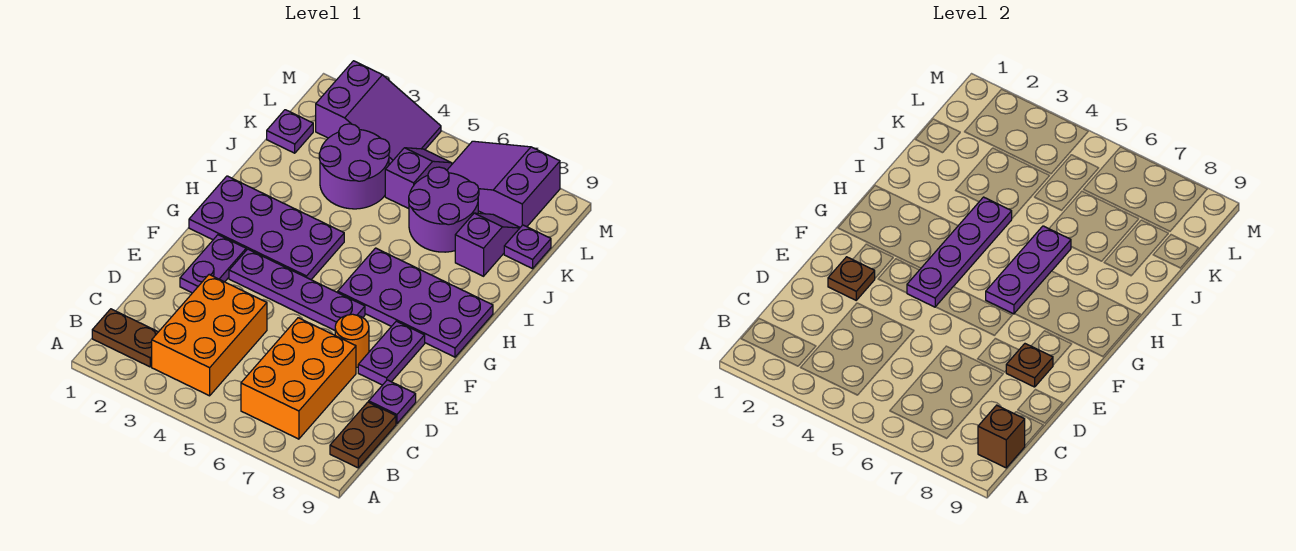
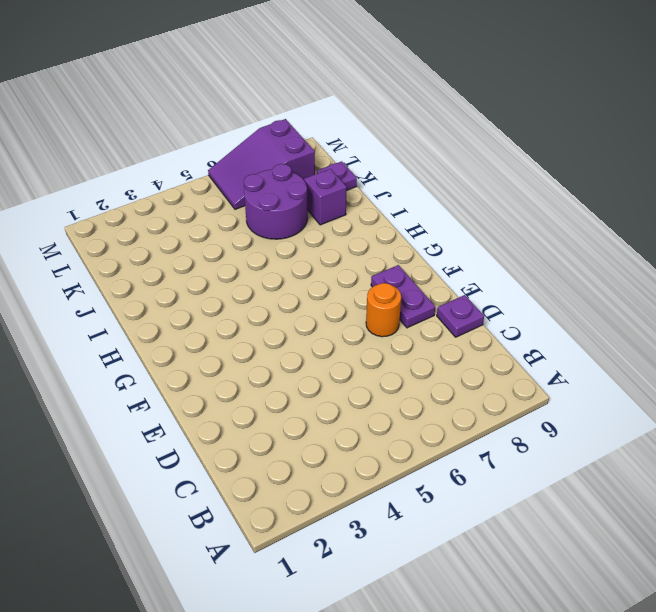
none -> brown 1x2 plate [92,309,158,367]
none -> orange 2x3 brick [152,275,267,396]
none -> orange 2x3 brick [241,318,356,439]

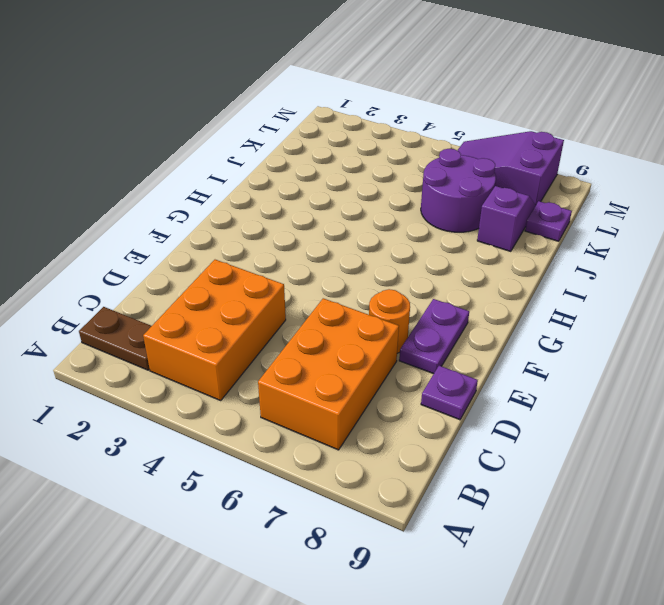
none -> brown 1x2 plate [330,402,396,468]
none -> purple 1x2 plate [180,235,246,293]
none -> purple 1x4 plate [229,249,365,330]

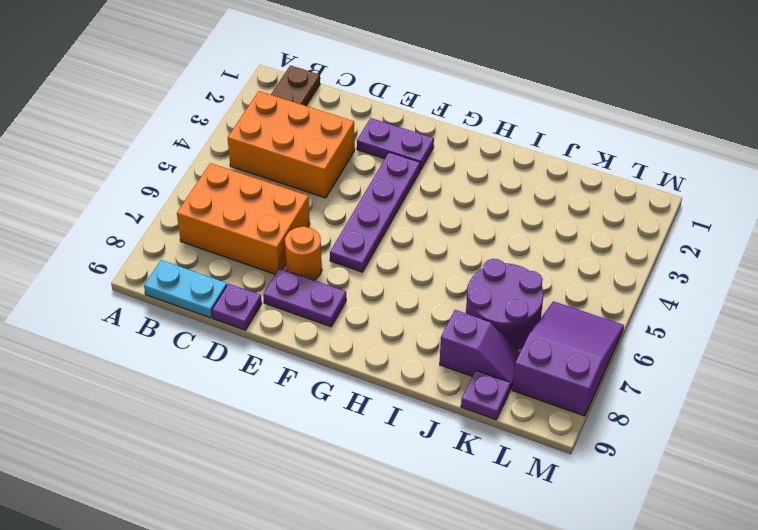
cyan 1x2 plate [144,260,227,318] -> brown 1x2 plate [330,402,396,468]
none -> purple 2x4 plate [189,176,344,280]
none -> purple 2x4 plate [338,248,493,357]
none -> purple 2x2 round brick [319,124,390,209]

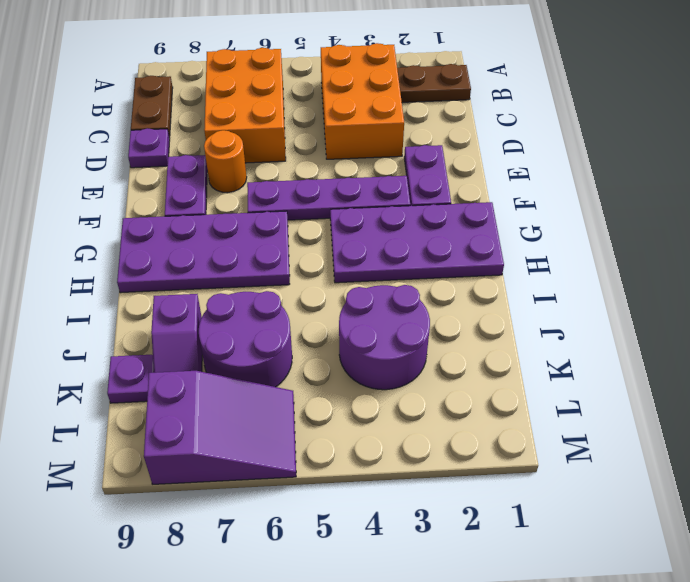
none -> purple 1x1 plate [267,110,313,153]
none -> purple 1x2 slope [385,148,452,209]
none -> purple 2x3 slope [316,61,441,165]

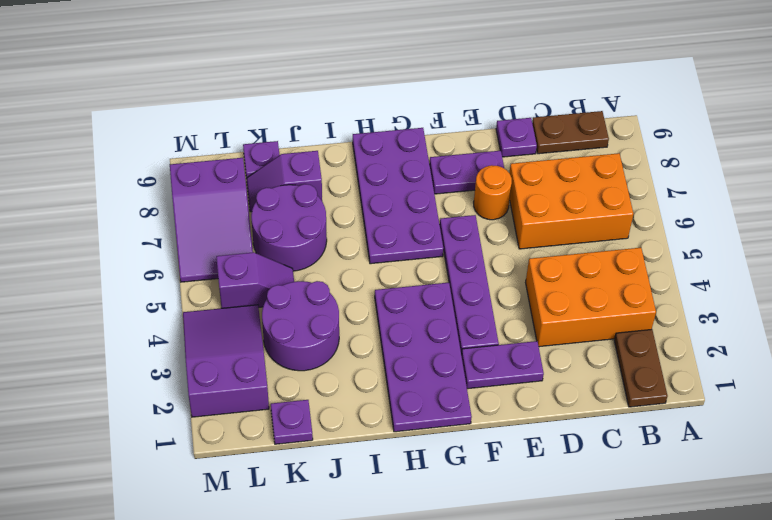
purple 1x2 slope [216,252,294,308] -> purple 1x2 slope turned to [385,148,452,209]
none -> brown 1x1 brick [978,405,1025,468]
none -> brown 1x1 plate [828,257,875,300]
none -> brown 1x1 plate [1006,344,1053,387]

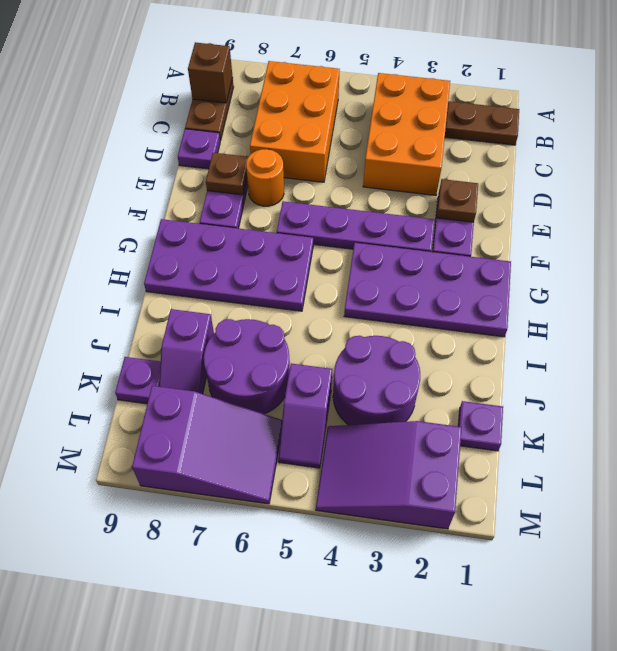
none -> purple 1x4 plate [907,197,1012,307]
none -> purple 1x3 plate [986,226,1071,314]

